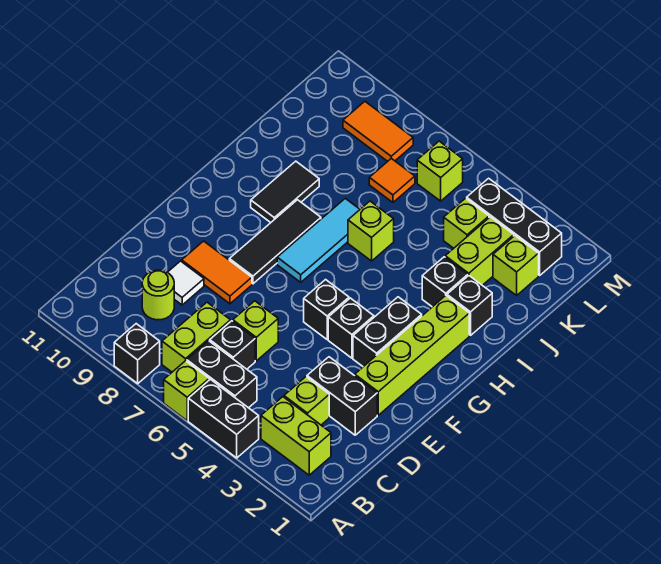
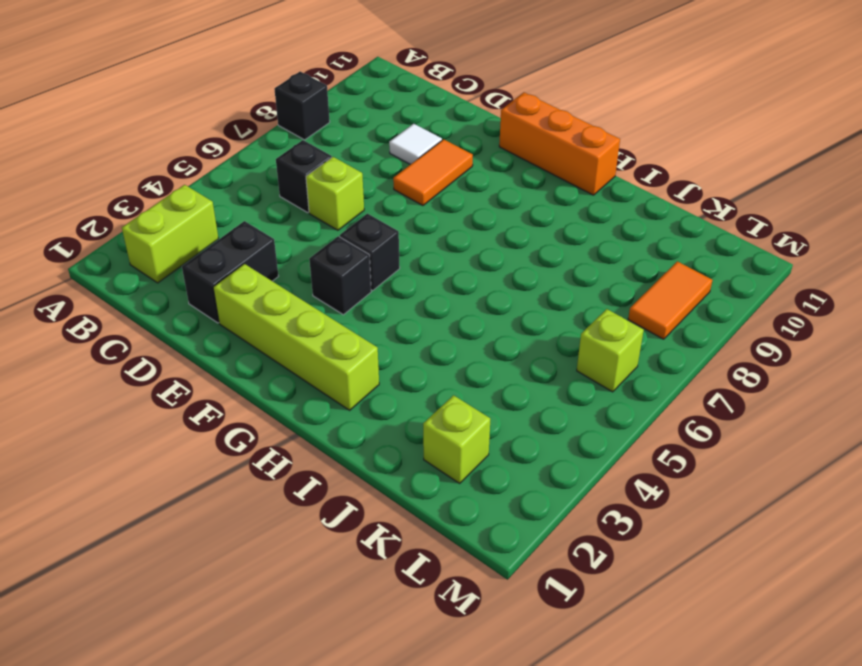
orange 1x3 brick [499,92,620,195] -> none
none -> black 1x2 brick [188,379,259,458]
none -> lime 1x1 brick [164,361,209,421]
none -> black 1x2 brick [187,341,257,408]
none -> lime 1x2 brick [162,302,231,372]

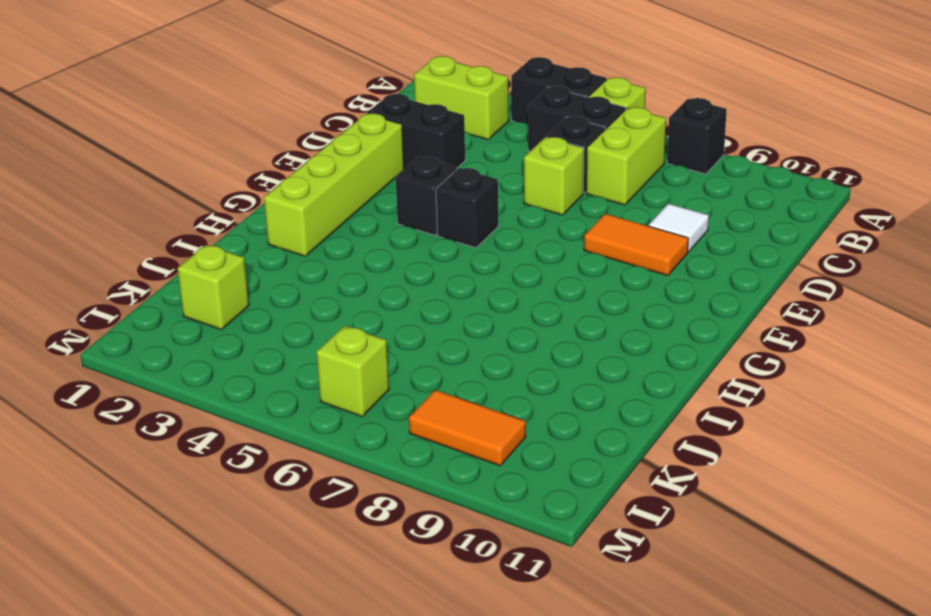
none -> lime 1x1 brick [284,377,329,425]
none -> lime 1x1 round brick [142,270,174,320]
none -> black 1x2 brick [353,297,422,367]
none -> black 1x3 tile [229,200,321,284]

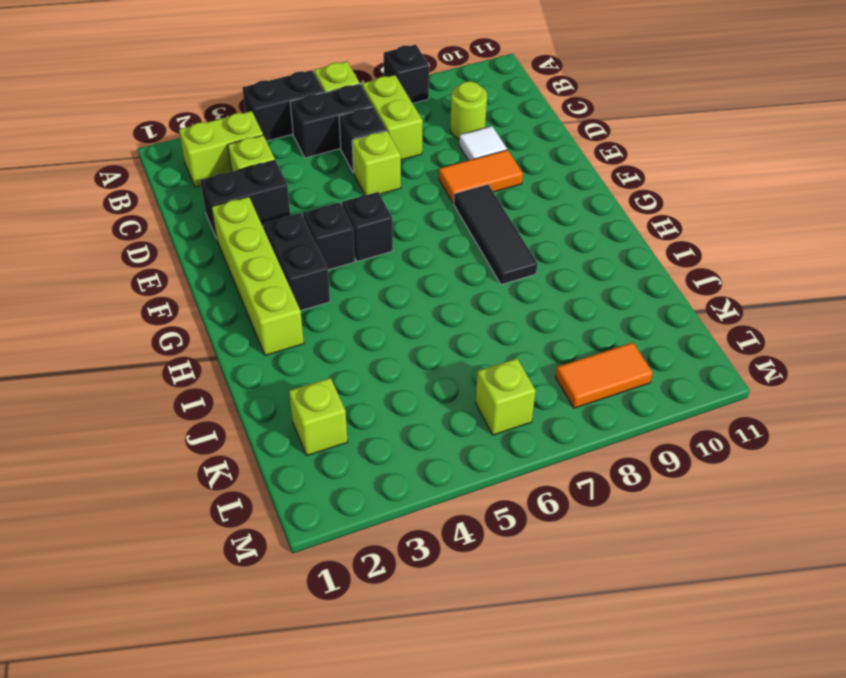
none -> cyan 1x3 tile [277,198,360,282]
none -> black 1x2 tile [251,161,319,223]
none -> black 1x1 brick [447,276,492,335]
none -> black 1x1 brick [422,257,468,307]

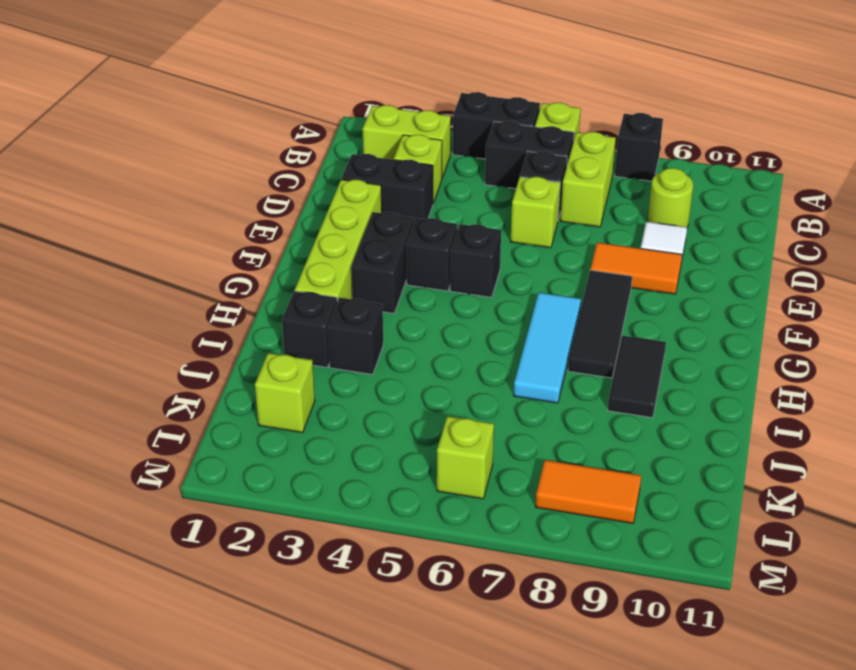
none -> lime 1x1 brick [348,201,394,261]
none -> lime 1x2 brick [445,217,514,285]
none -> lime 1x1 brick [444,198,489,248]
none -> orange 1x1 tile [369,158,415,202]

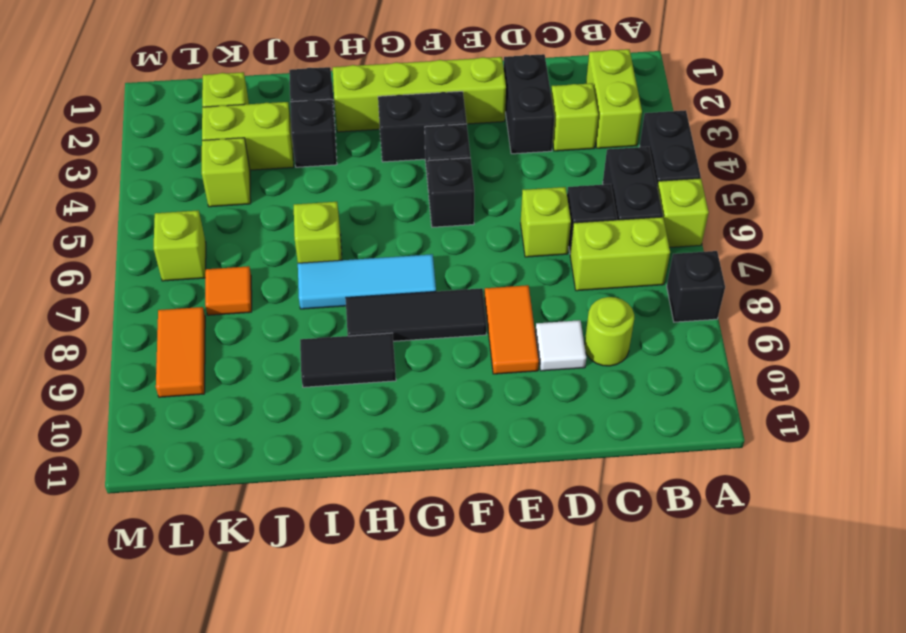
none -> black 1x3 brick [467,178,562,275]

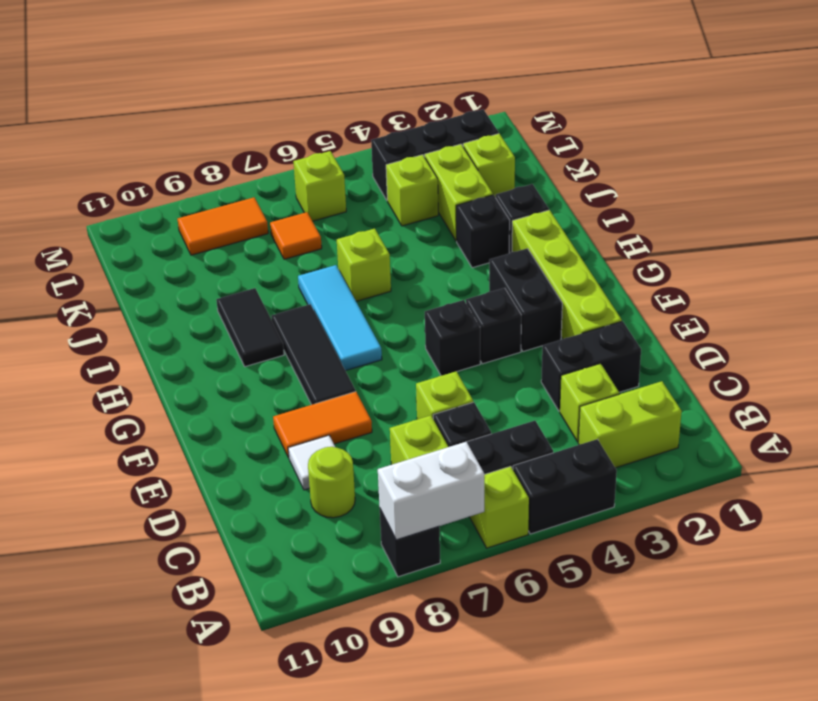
white 1x2 brick [378,442,484,540] -> none

